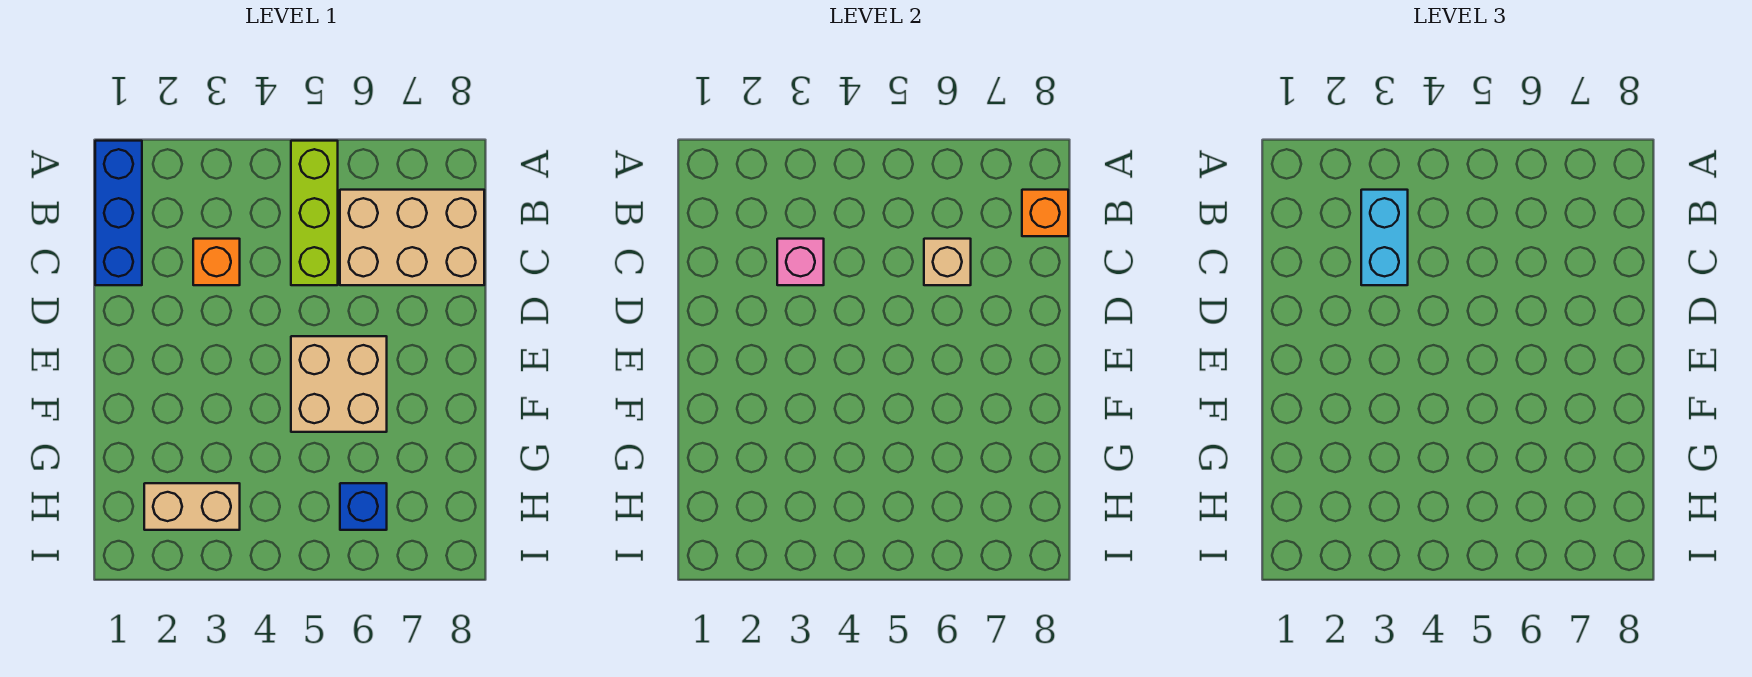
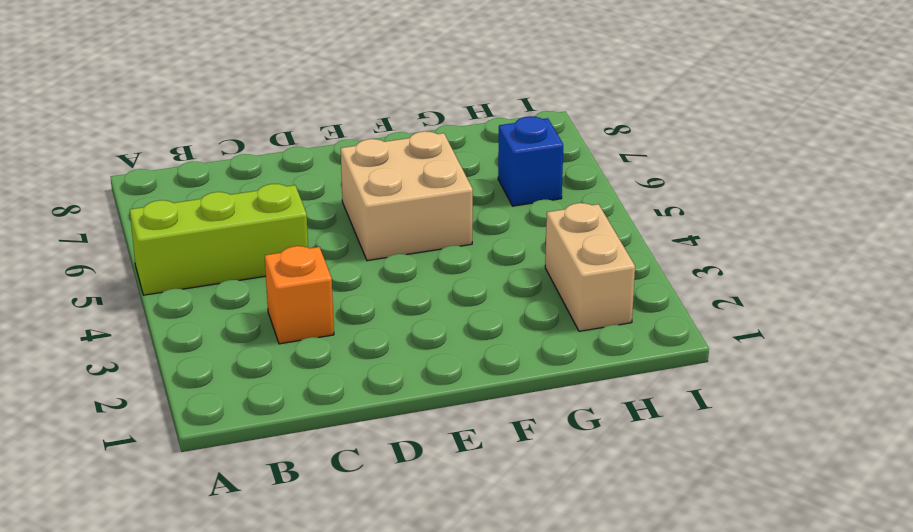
none -> blue 1x3 brick [95,141,142,285]
none -> tan 2x3 brick [340,190,484,285]

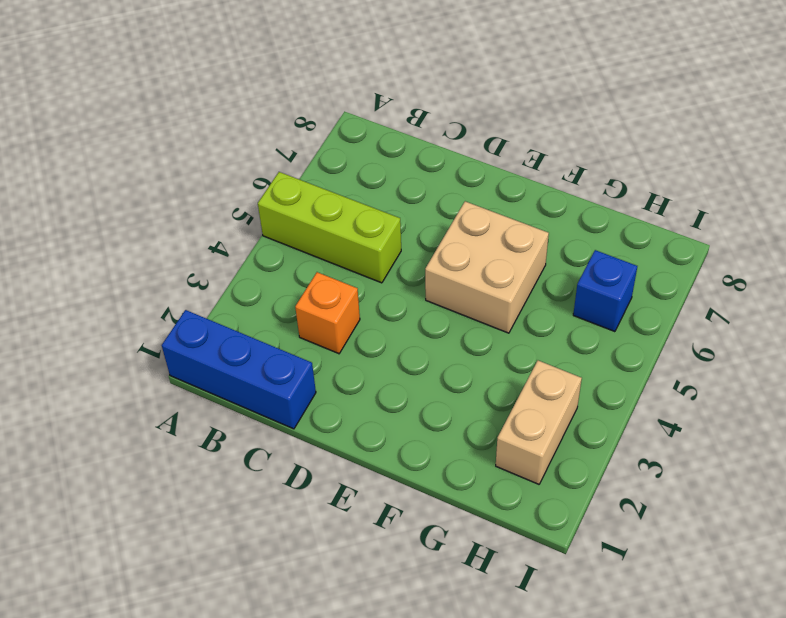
none -> tan 2x3 brick [340,190,484,285]
none -> orange 1x1 brick [1022,190,1068,236]

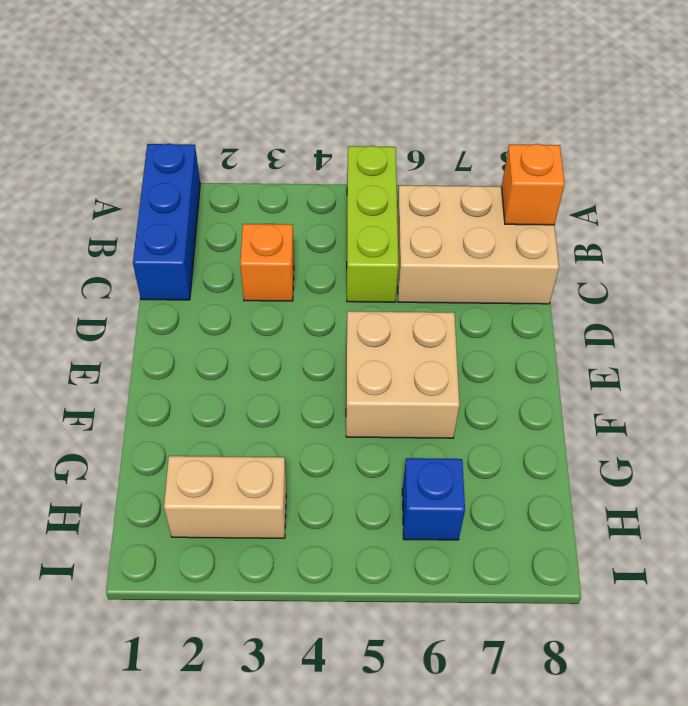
none -> pink 1x1 brick [777,239,824,285]
none -> tan 1x1 brick [924,239,971,285]

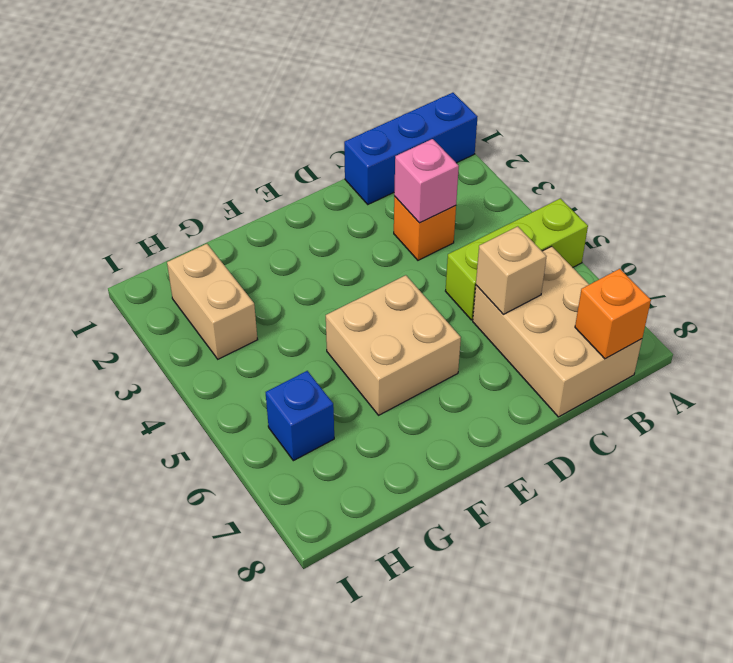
none -> cyan 1x2 brick [1361,190,1408,285]

